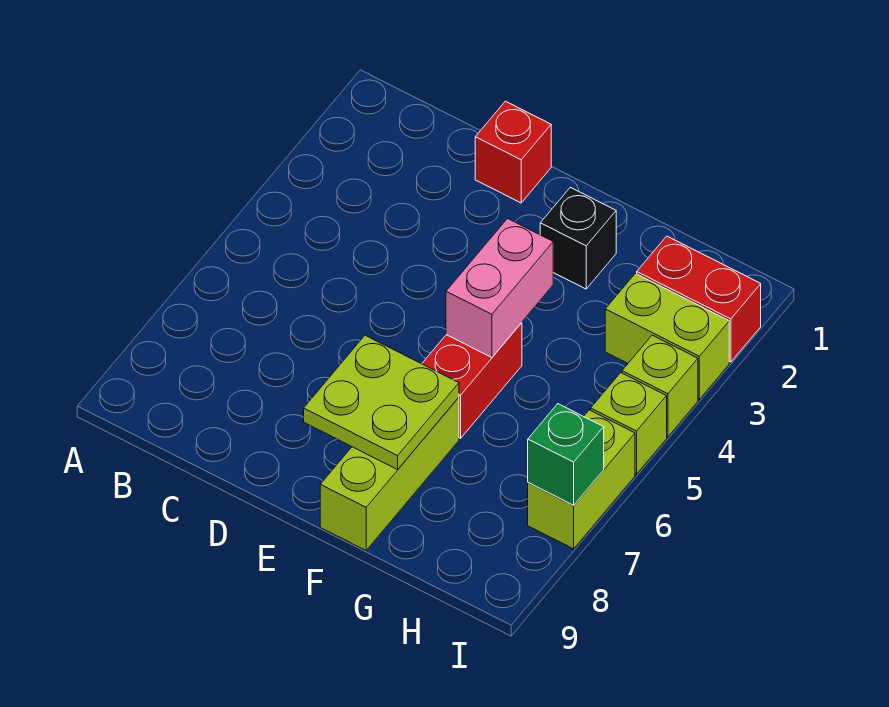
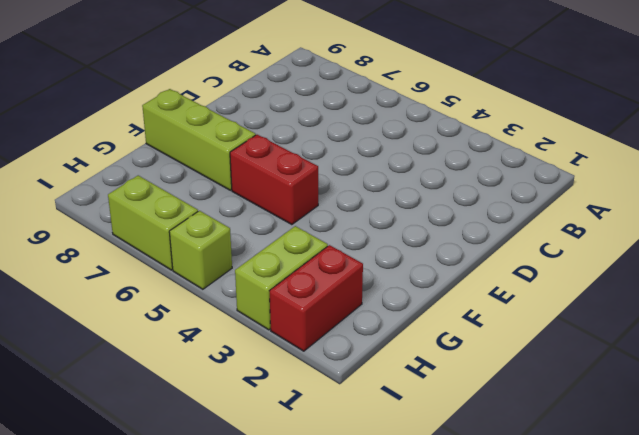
none -> red 1x1 brick [475,101,551,203]
none -> black 1x1 brick [540,187,616,289]
none -> lime 1x1 brick [622,335,698,437]

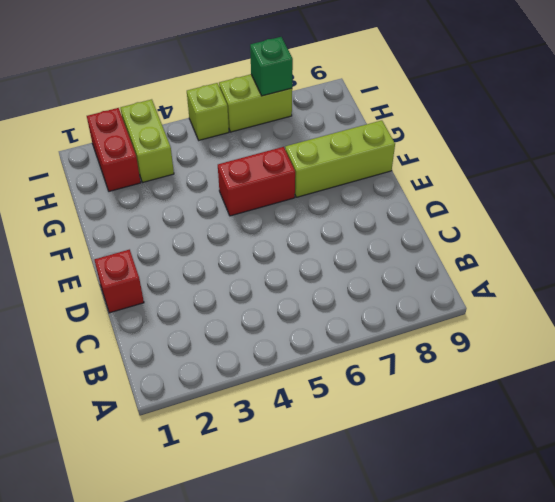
none -> black 1x1 brick [540,187,616,289]
none -> lime 1x1 brick [622,335,698,437]
none -> lime 2x2 plate [304,335,459,470]

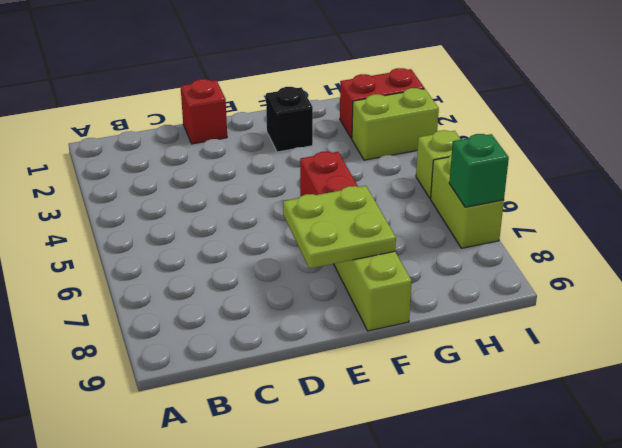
none -> lime 1x1 brick [622,335,698,437]
none -> pink 1x2 brick [446,219,553,357]

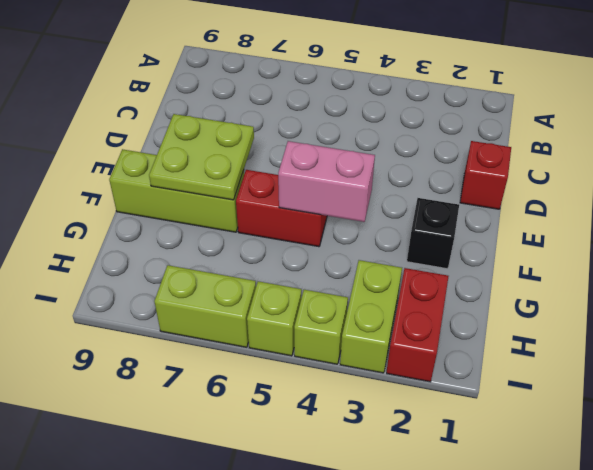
none -> green 1x1 brick [528,404,604,505]

